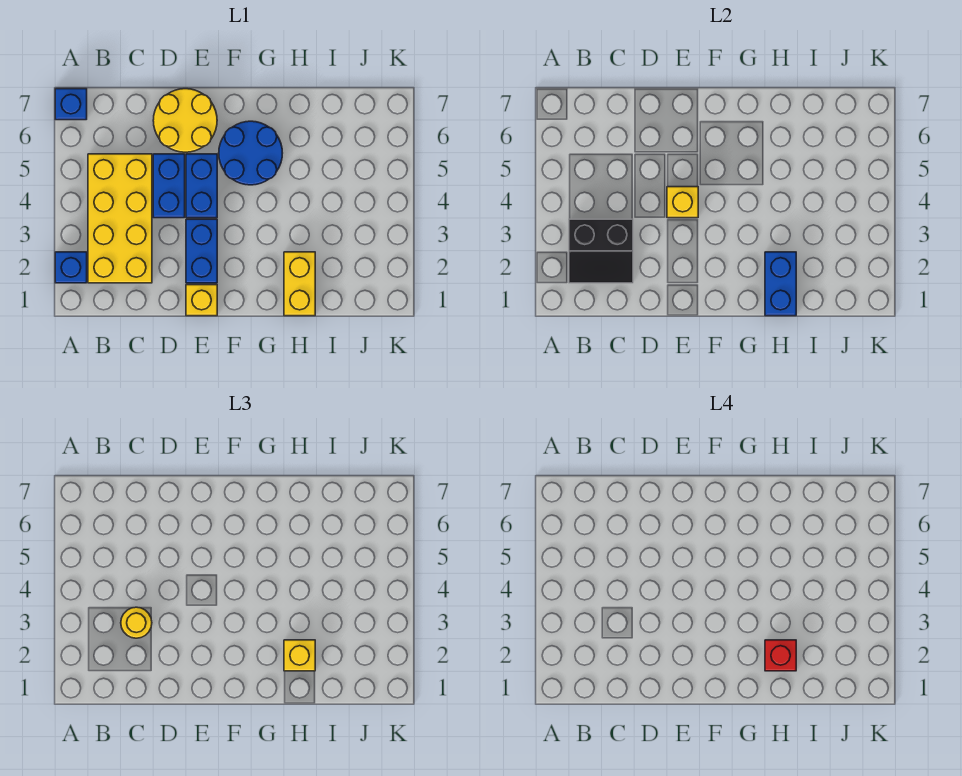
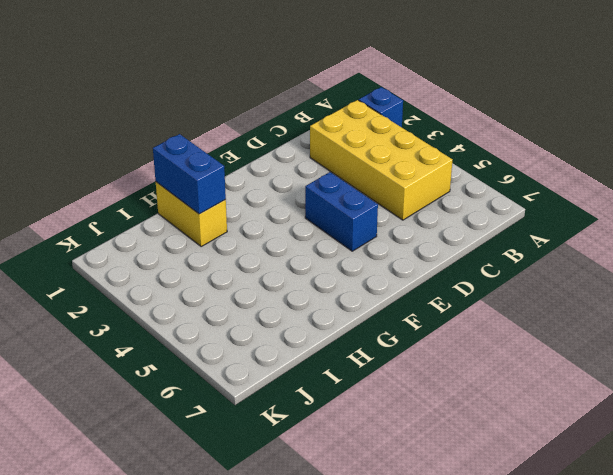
none -> blue 1x1 brick [55,89,87,120]
none -> blue 1x2 brick [153,154,185,218]
none -> yellow 2x2 round brick [153,89,217,152]

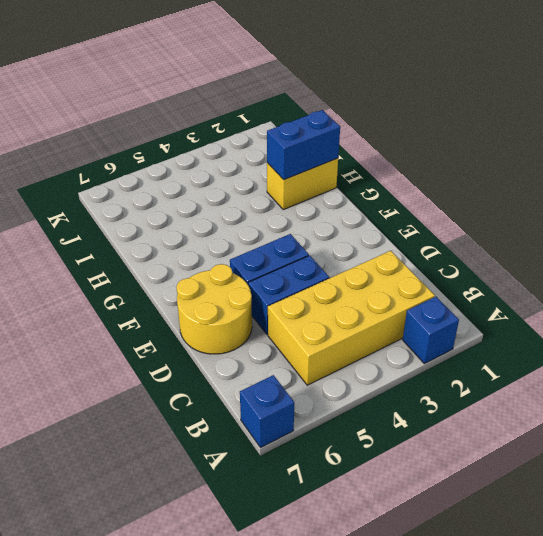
none -> yellow 1x1 brick [186,285,217,316]
none -> blue 1x2 brick [186,219,217,283]
none -> blue 2x2 round brick [219,121,282,185]

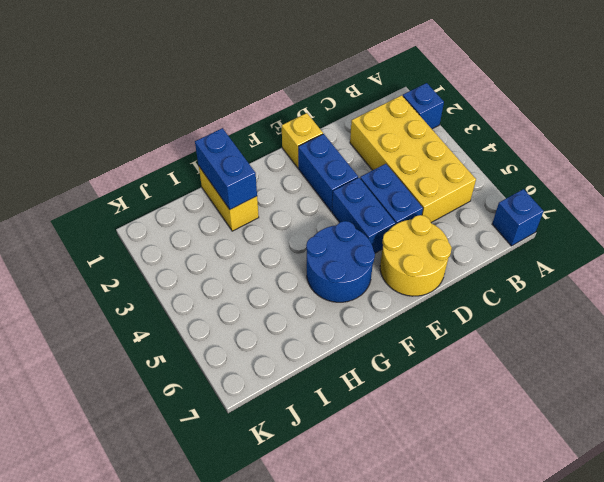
none -> black 2x2 slope [569,219,633,283]
none -> yellow 1x1 brick [667,187,698,218]
none -> yellow 1x1 round brick [121,607,152,638]

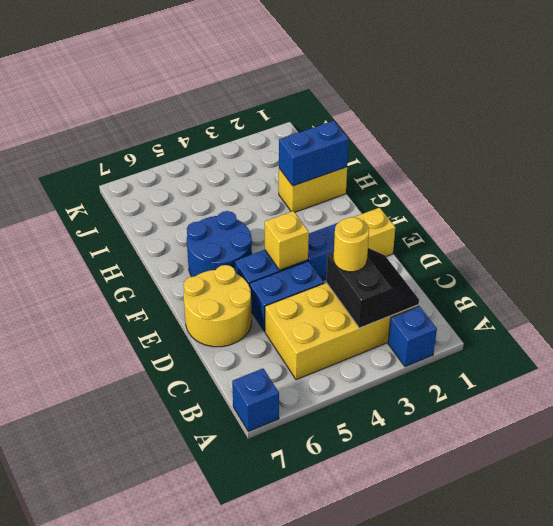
none -> yellow 1x1 brick [284,640,315,671]
none -> red 1x1 brick [765,640,796,671]

